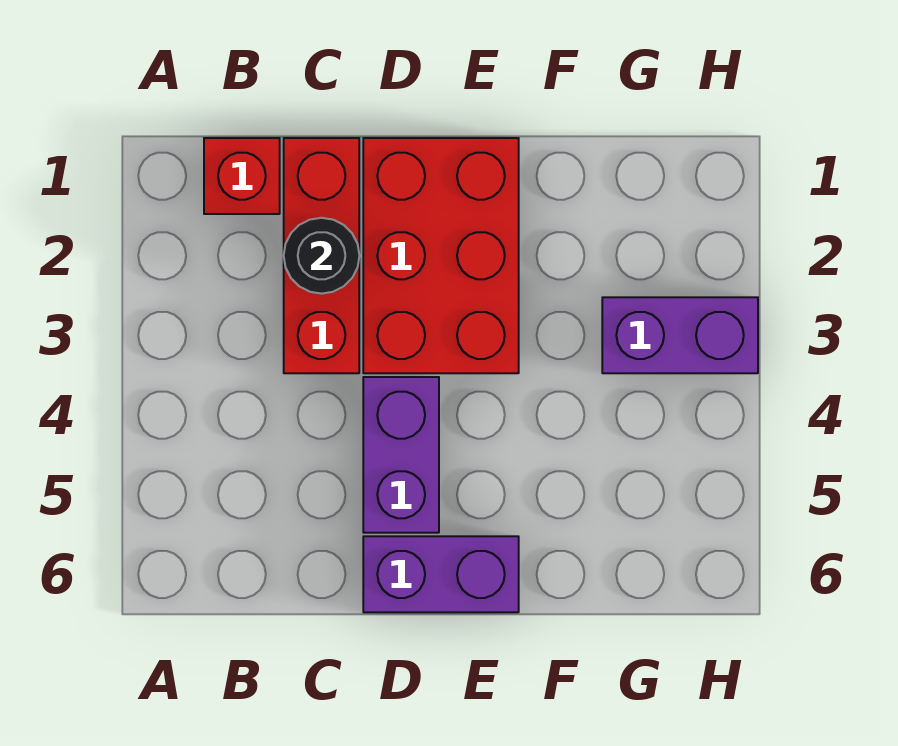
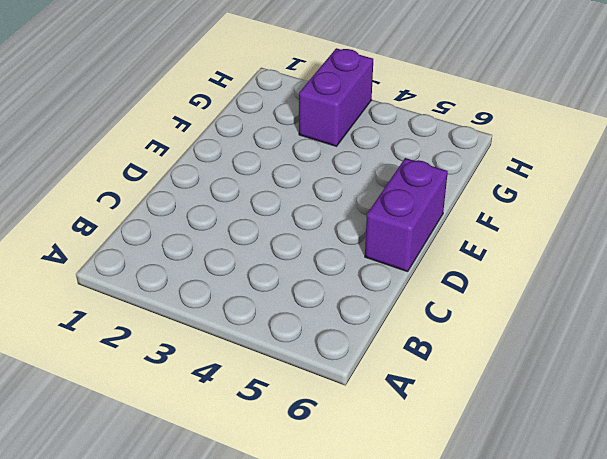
none -> red 1x1 brick [204,138,280,214]
none -> red 1x3 brick [284,138,359,373]

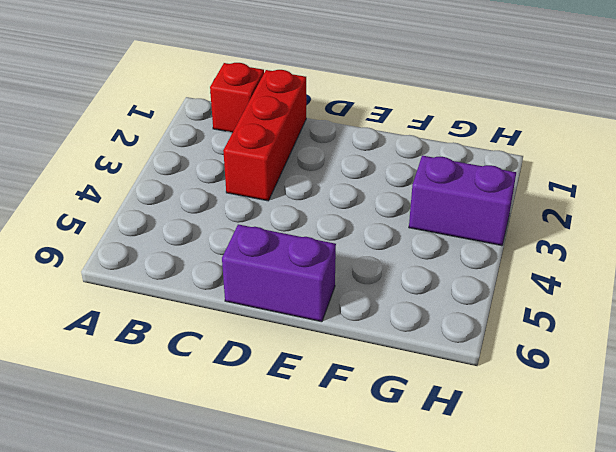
none -> red 2x3 brick [363,138,519,373]
none -> purple 1x2 brick [363,377,439,533]

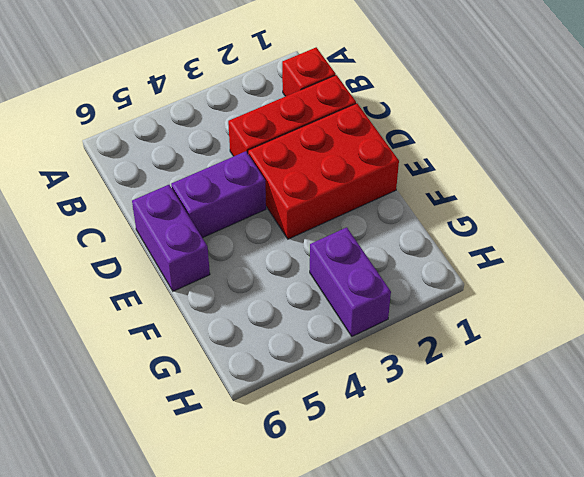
none -> black 1x1 round brick [284,218,359,294]

